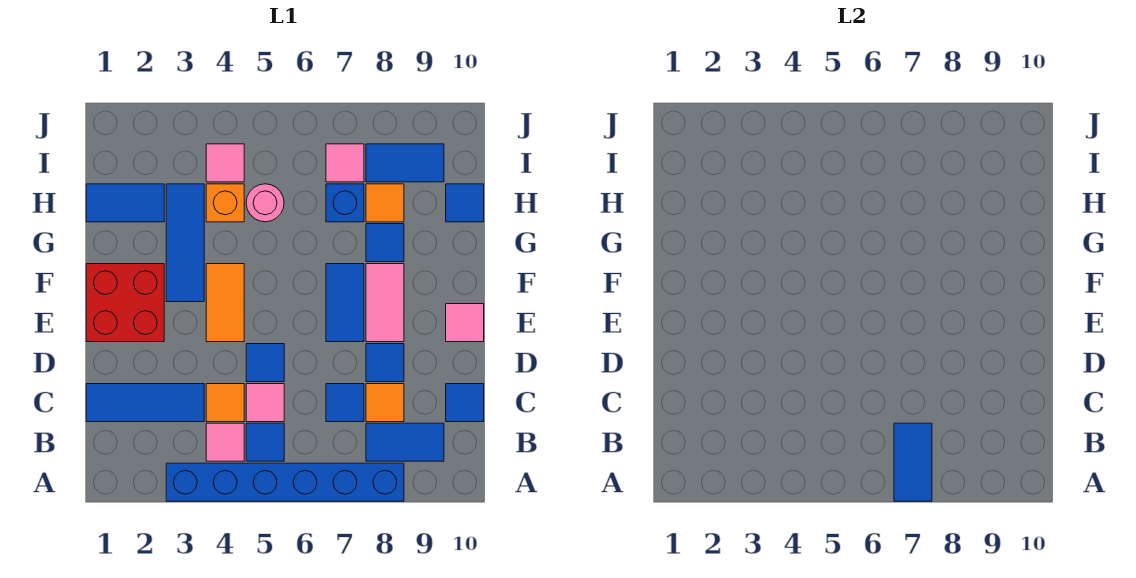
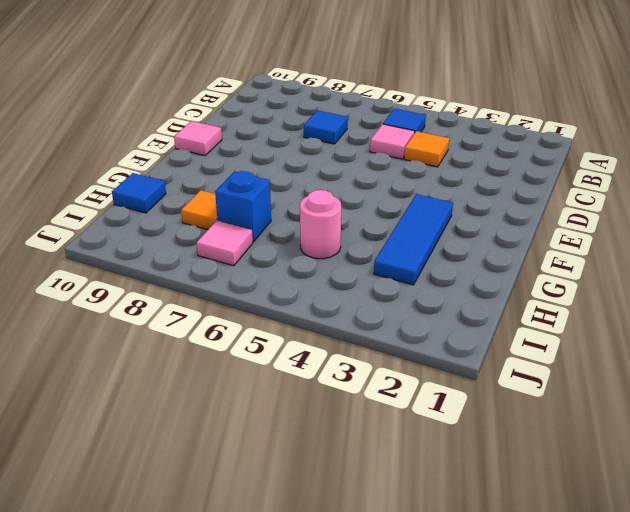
none -> blue 1x6 brick [166,463,404,501]
none -> pink 1x1 tile [206,423,244,461]
none -> blue 1x2 tile [366,423,444,461]

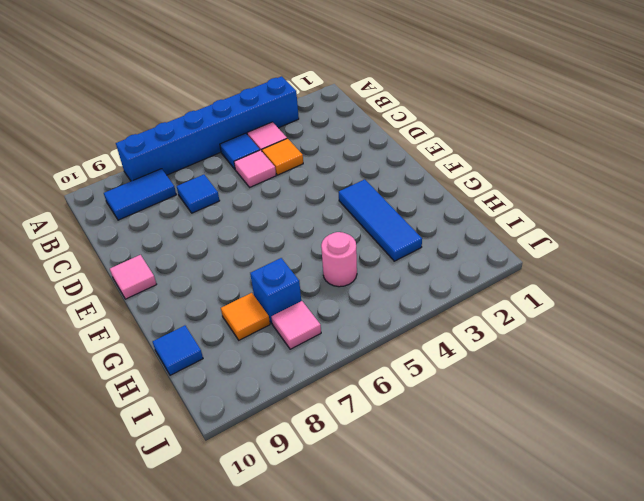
none -> blue 1x3 tile [86,384,204,422]
none -> orange 1x1 tile [366,384,404,422]
none -> blue 1x1 tile [446,384,484,422]

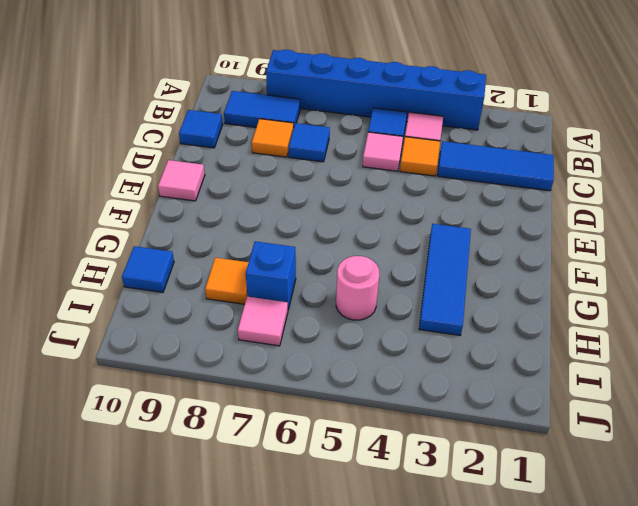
none -> blue 1x1 tile [246,344,284,382]
none -> blue 1x1 tile [366,344,404,382]
none -> red 2x2 brick [86,264,164,342]

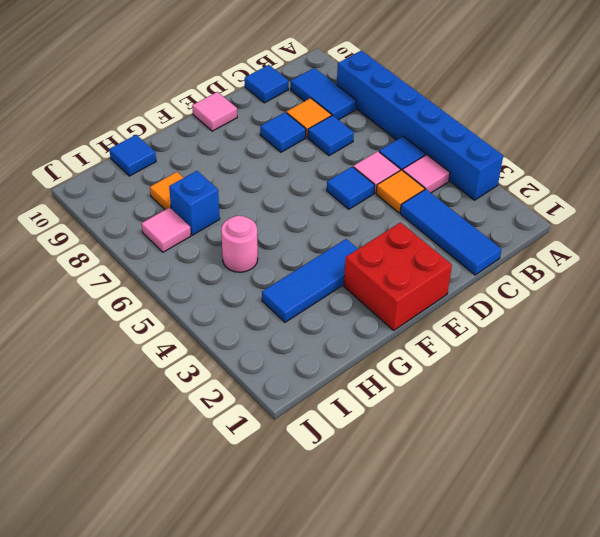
none -> orange 1x2 tile [206,264,244,342]
none -> blue 1x2 tile [326,264,364,342]
none -> pink 1x2 tile [366,264,404,342]

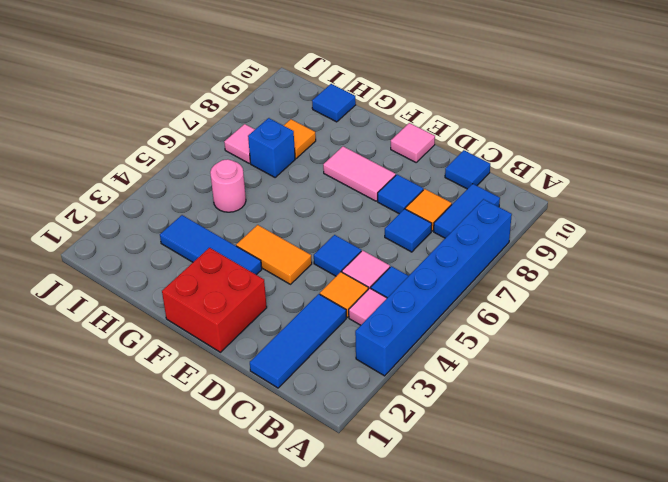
none -> blue 1x2 tile [326,264,364,342]
none -> blue 1x1 tile [366,224,404,262]
none -> blue 1x2 tile [86,184,164,222]

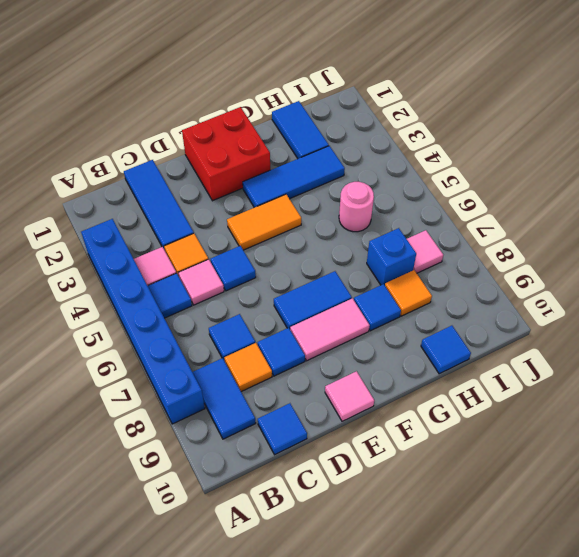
none -> orange 1x1 brick [206,184,244,222]
none -> pink 1x1 tile [206,144,244,182]
none -> blue 1x2 tile [366,144,444,182]

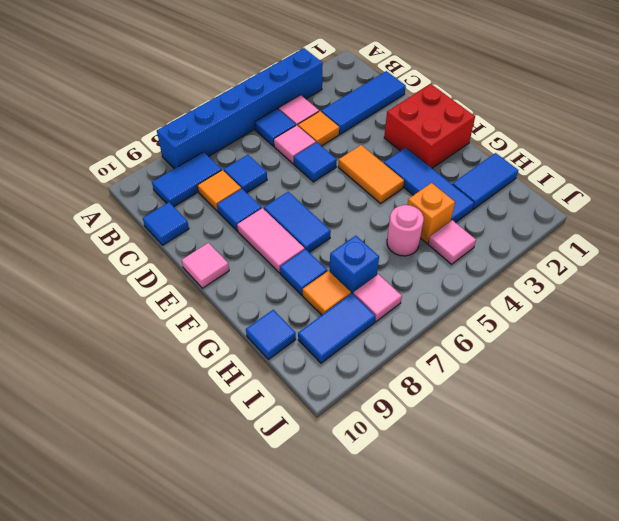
none -> blue 1x2 tile [894,423,932,501]

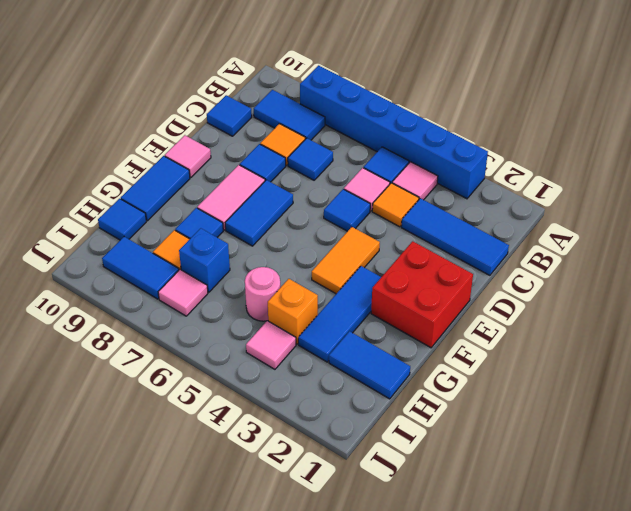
blue 1x2 tile [121,156,190,221] -> blue 1x2 tile moved to [894,423,932,501]

